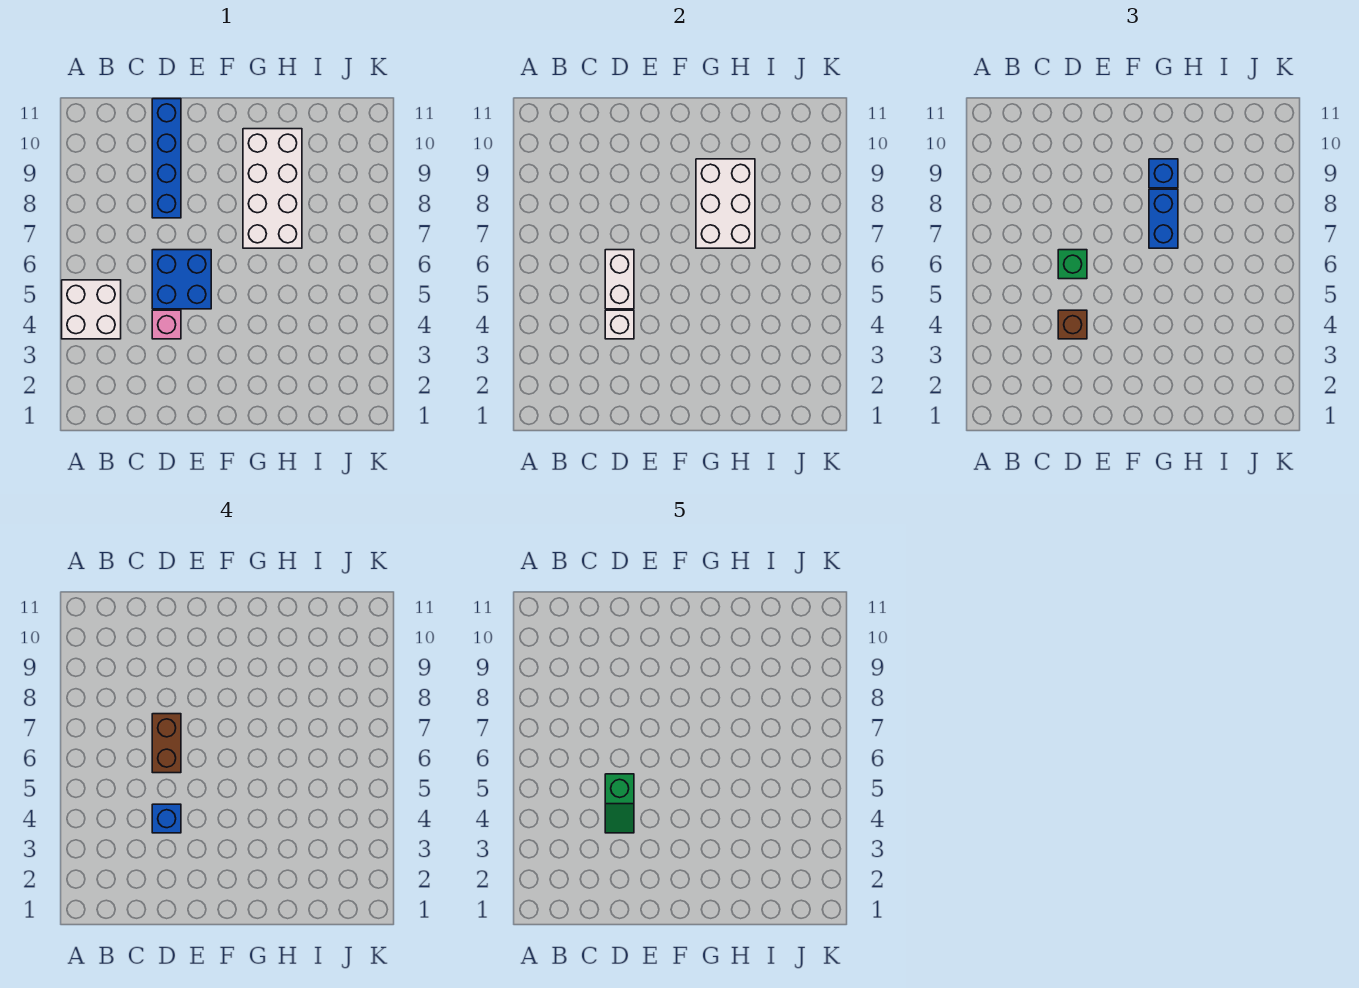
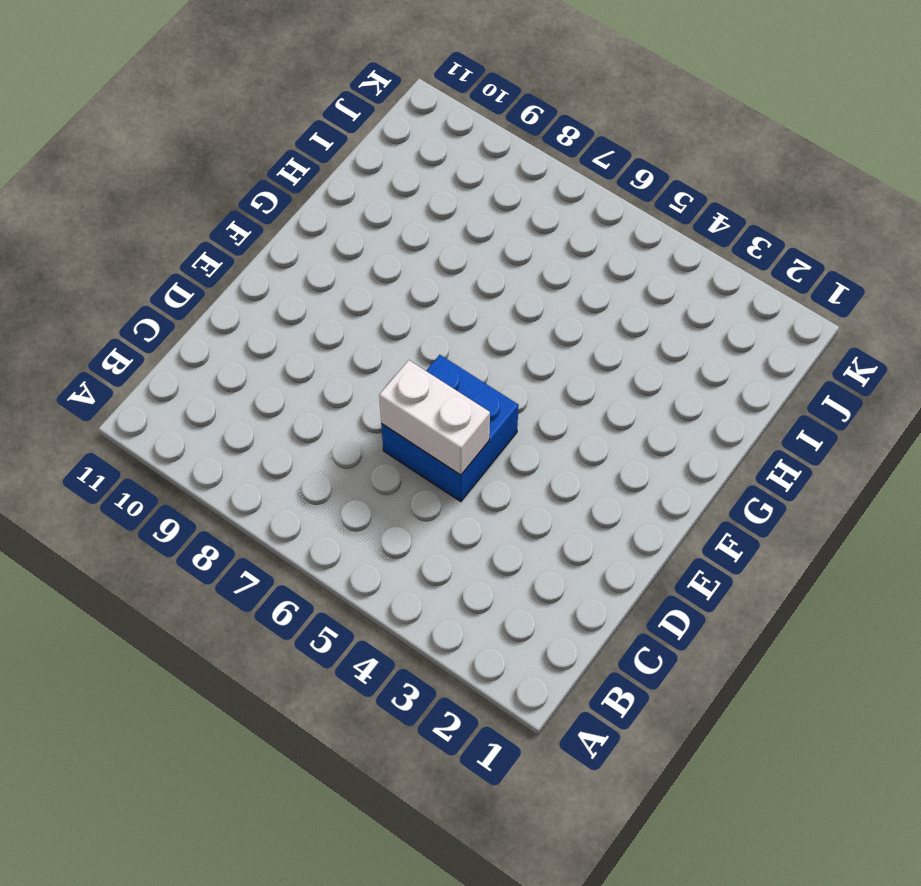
none -> white 2x2 brick [62,280,121,339]
none -> pink 1x1 brick [152,310,181,339]
none -> blue 1x4 brick [152,99,181,218]

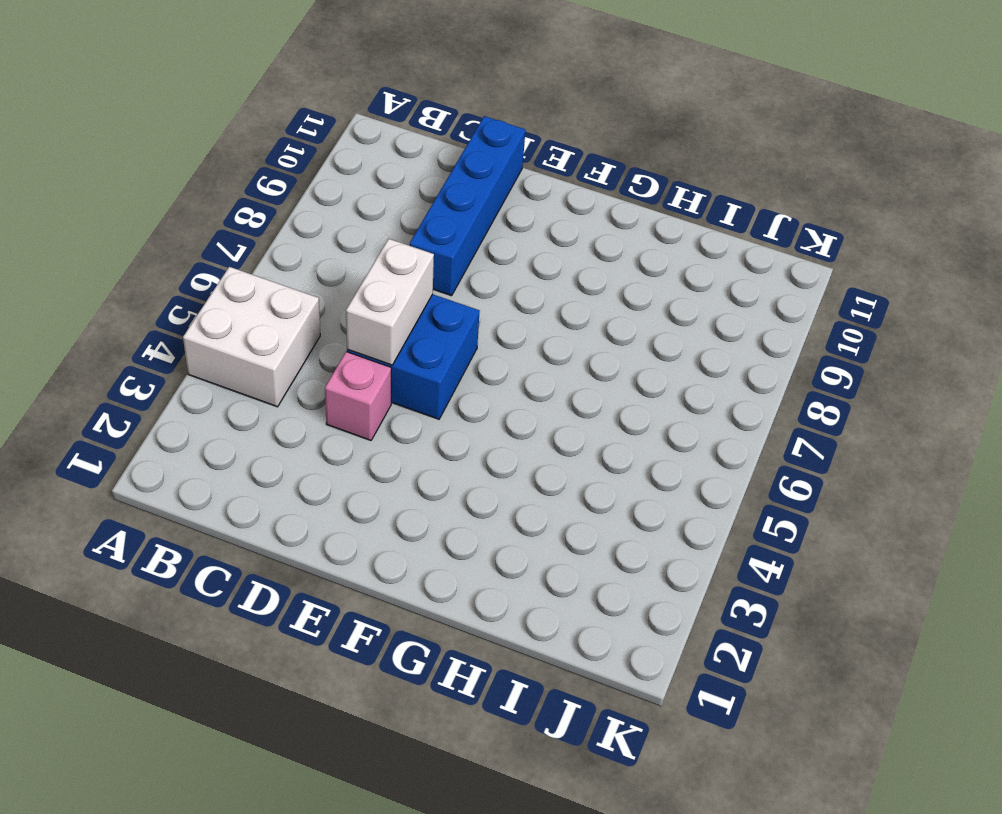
none -> white 2x4 brick [243,129,302,248]
none -> white 1x1 brick [605,310,634,339]
none -> white 2x3 brick [696,159,755,248]

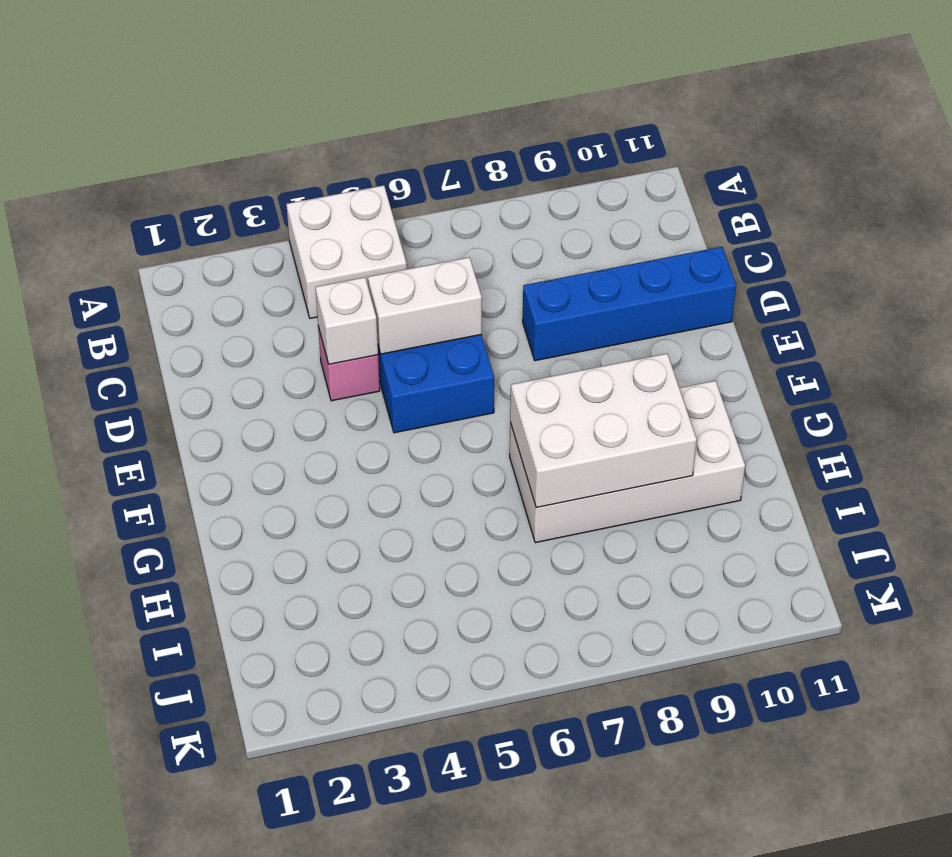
none -> brown 1x1 brick [1058,310,1087,339]
none -> green 1x1 brick [1058,250,1087,279]
none -> blue 1x2 brick [1149,189,1178,248]

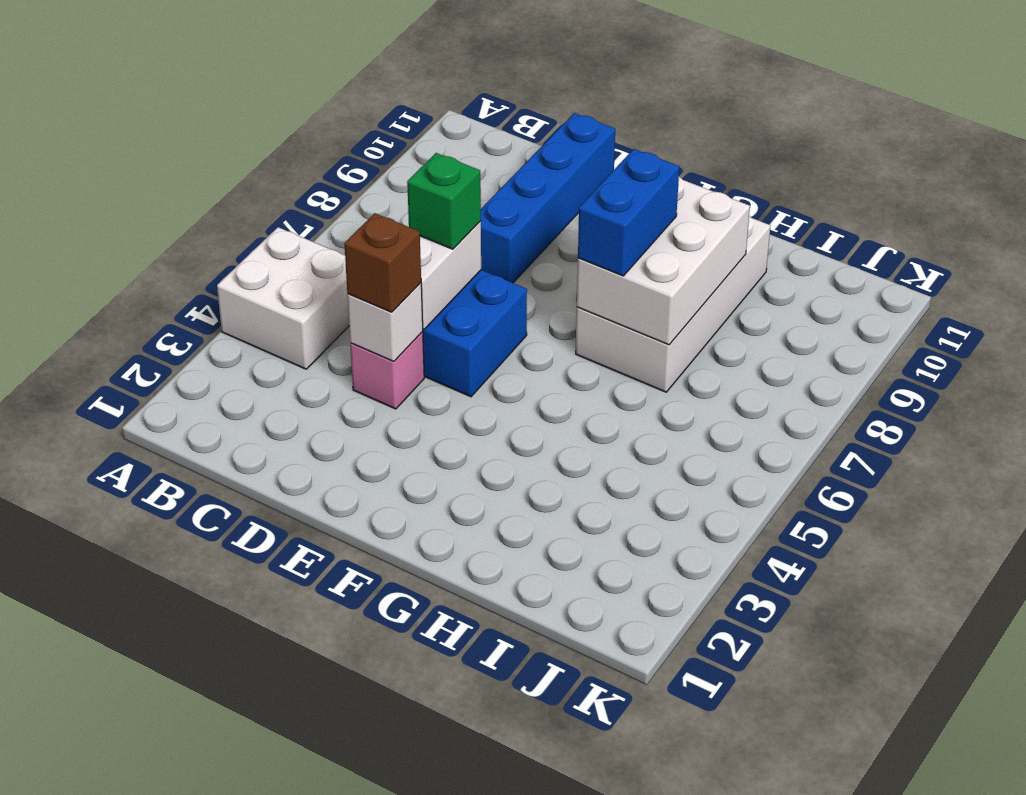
none -> blue 1x1 brick [1149,159,1178,188]
none -> blue 1x1 brick [152,804,181,833]
none -> brown 1x2 brick [152,714,181,773]

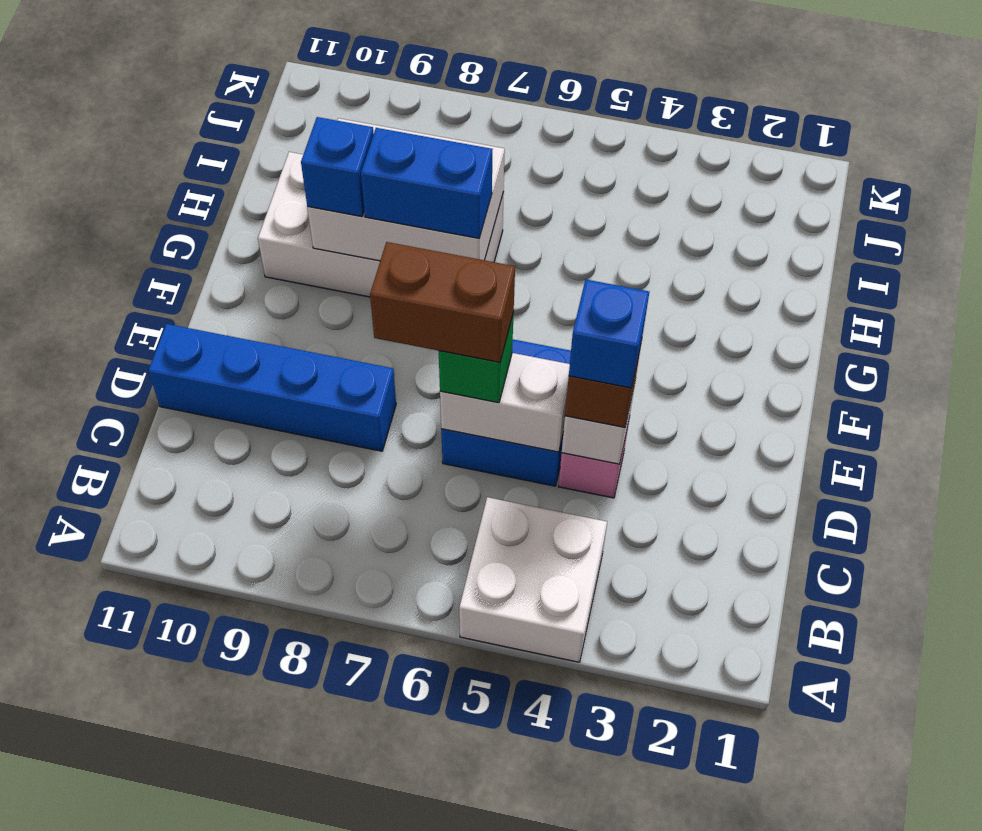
none -> green 1x2 slope [605,774,634,833]

